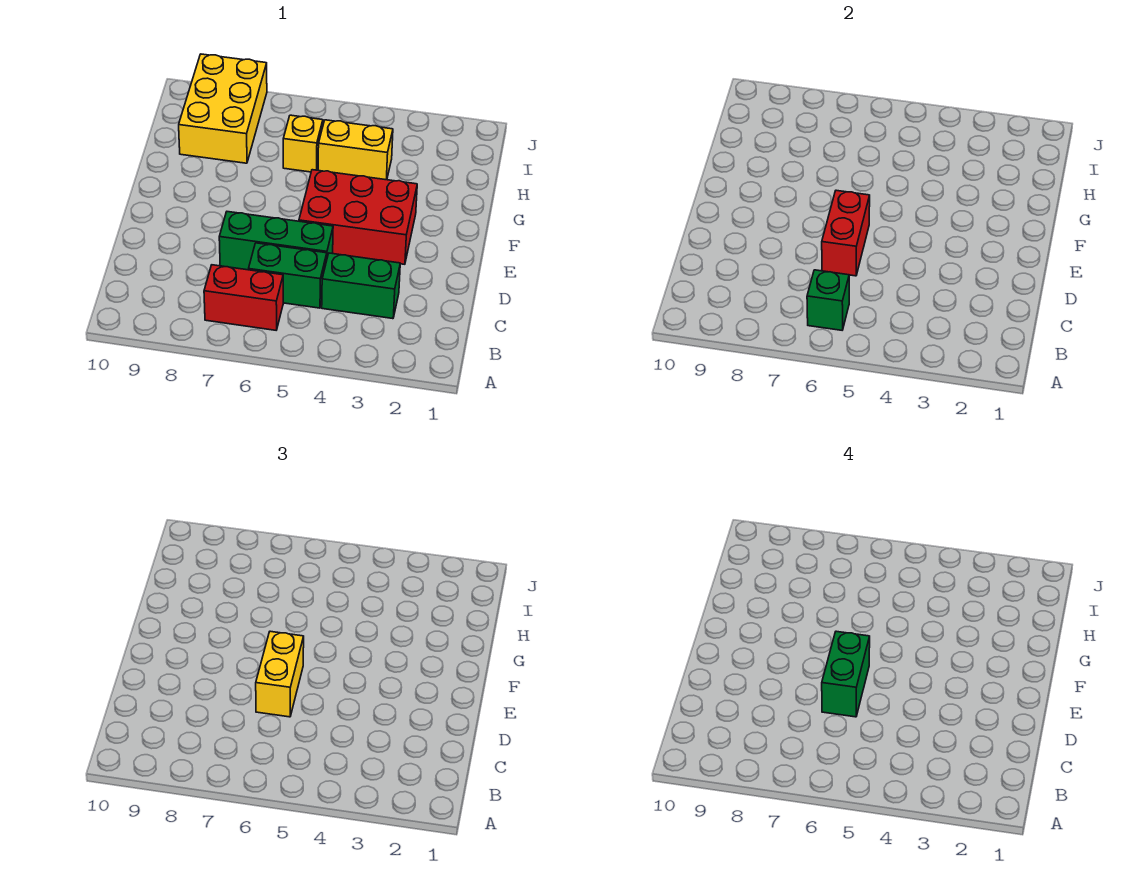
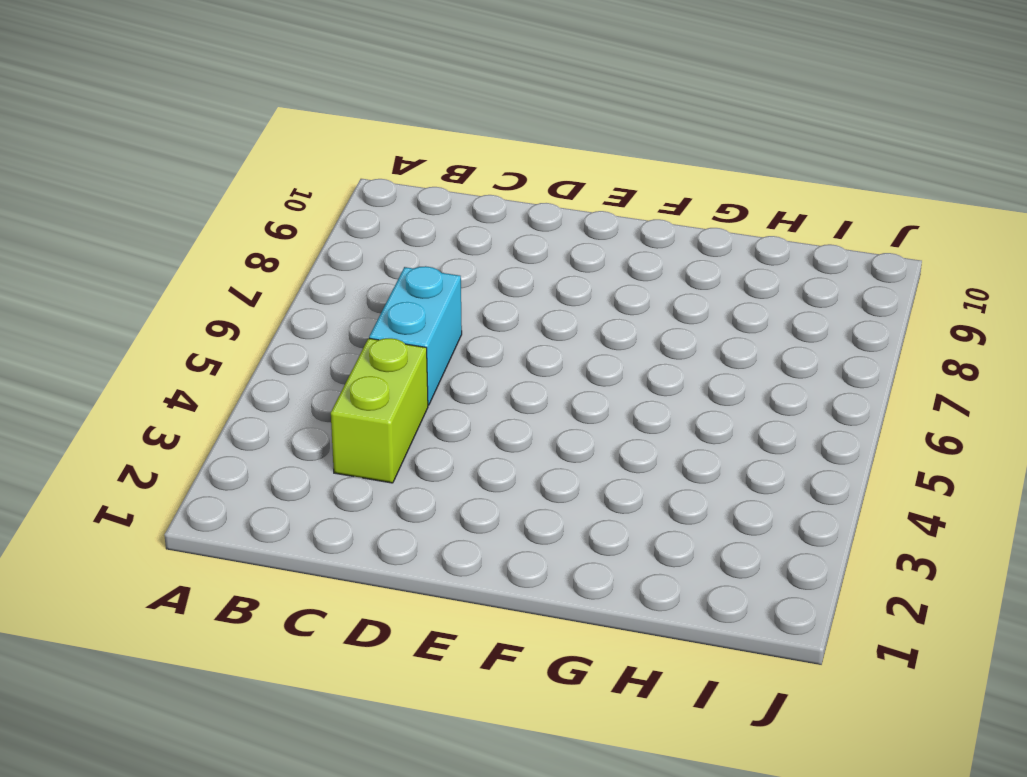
lime 1x2 brick [331,338,428,483] -> green 1x2 brick [322,253,400,319]
cyan 1x2 brick [369,266,462,405] -> green 1x2 brick [249,243,327,308]
none -> red 1x2 brick [204,265,283,330]
none -> green 1x3 brick [219,212,333,270]
none -> red 2x3 brick [299,170,417,264]

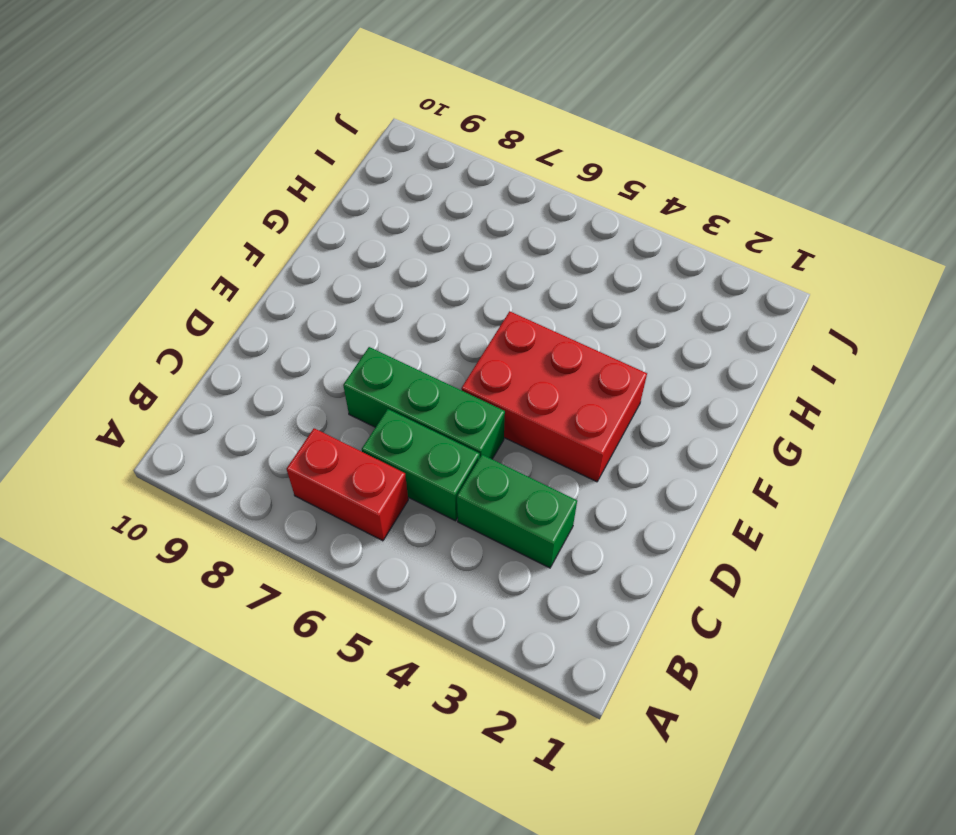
none -> yellow 1x2 brick [318,120,393,180]
none -> yellow 1x1 brick [283,115,323,172]
none -> yellow 2x3 brick [179,54,267,163]

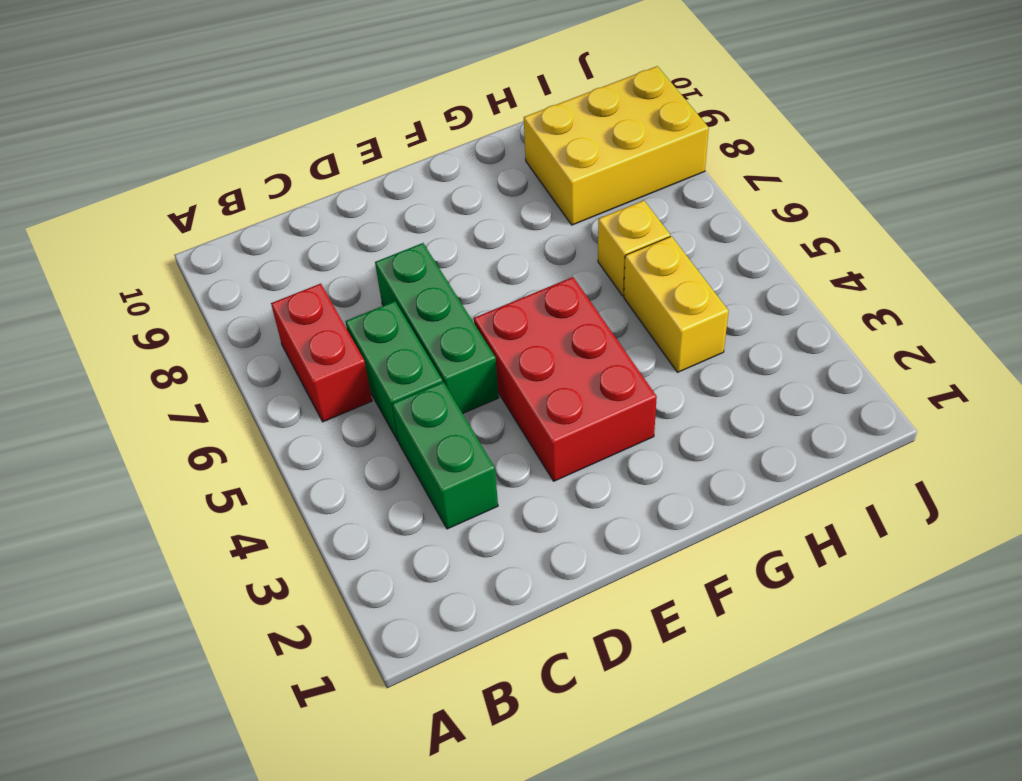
none -> green 1x1 brick [807,270,849,330]
none -> red 1x2 brick [822,190,870,276]
none -> yellow 1x2 brick [256,631,304,717]

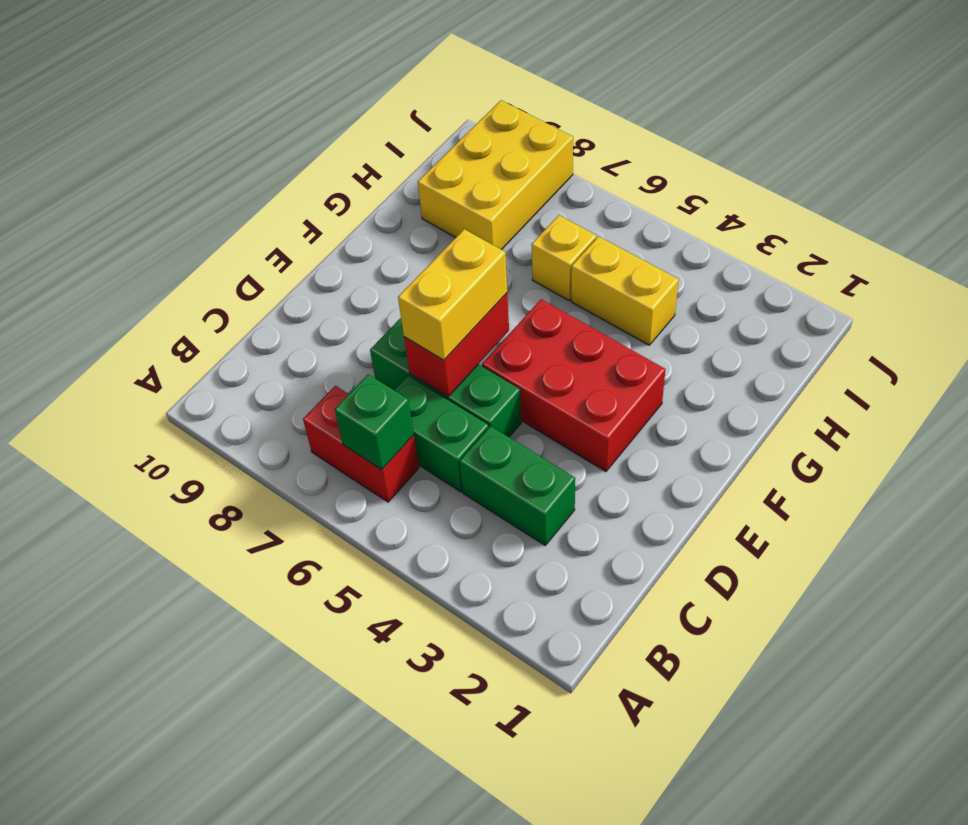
none -> green 1x2 brick [822,631,870,717]

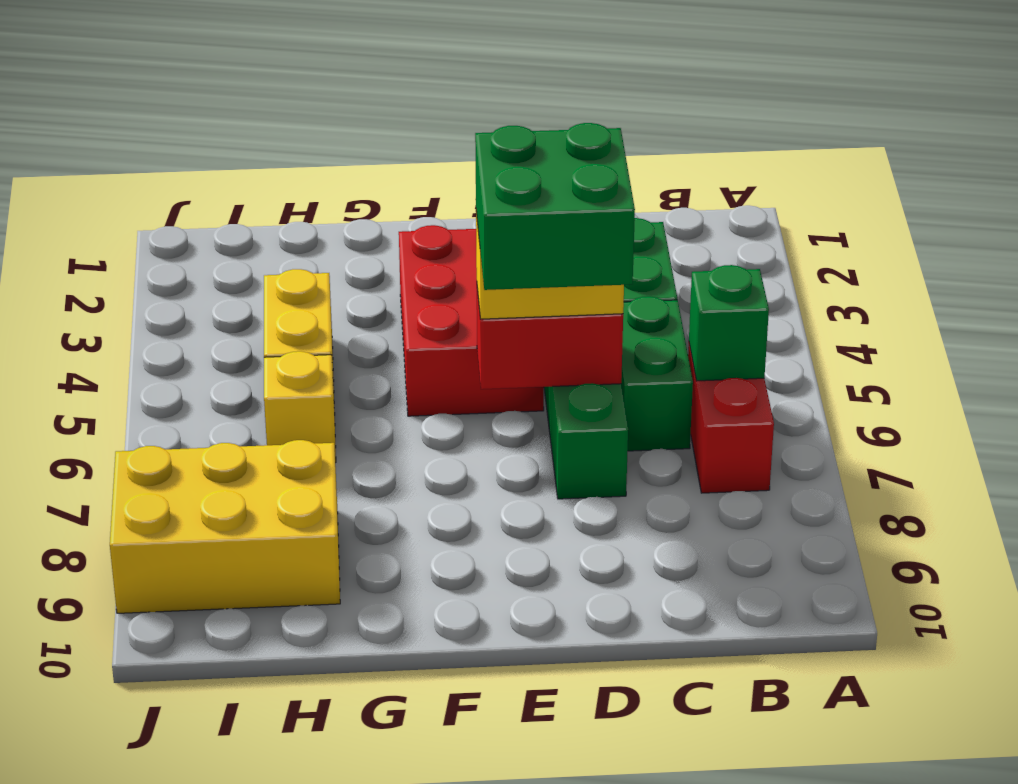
green 2x2 brick [475,123,635,290] -> green 1x2 brick [822,631,870,717]

